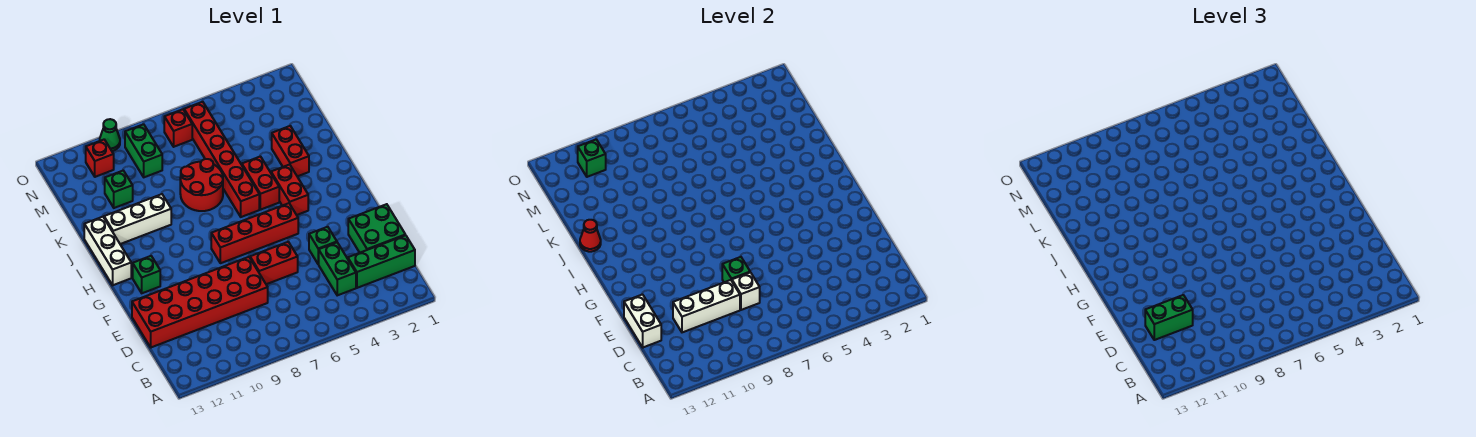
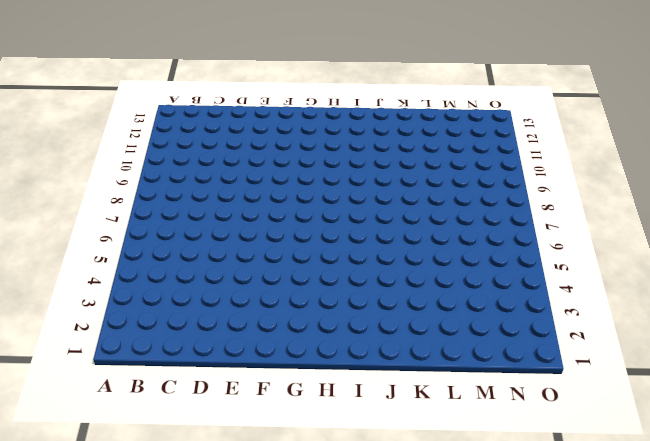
none -> green 1x3 brick [348,235,415,288]
none -> green 1x2 brick [319,243,356,295]
none -> green 2x2 brick [348,204,405,253]

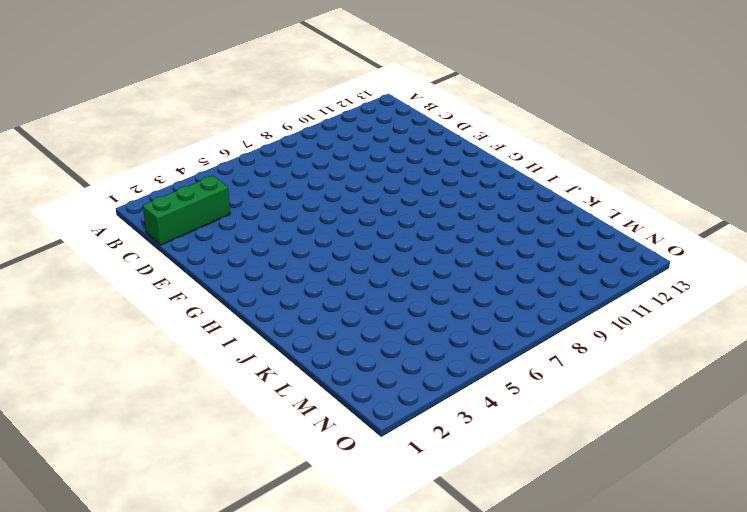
none -> green 1x2 brick [319,243,356,295]
none -> green 2x2 brick [348,204,405,253]
none -> red 2x6 brick [132,257,268,347]

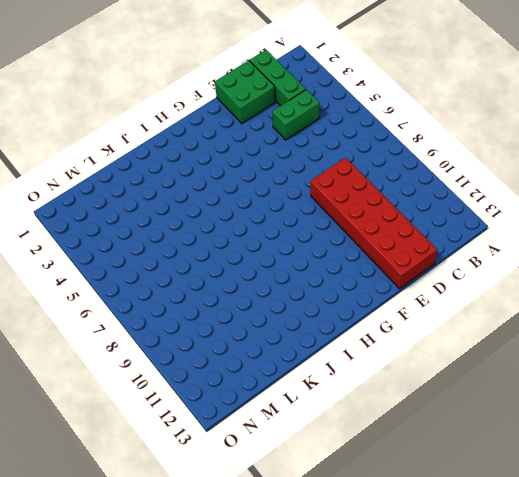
none -> green 1x1 brick [309,227,337,264]
none -> red 1x2 brick [250,242,298,284]
none -> red 1x4 brick [211,203,298,263]

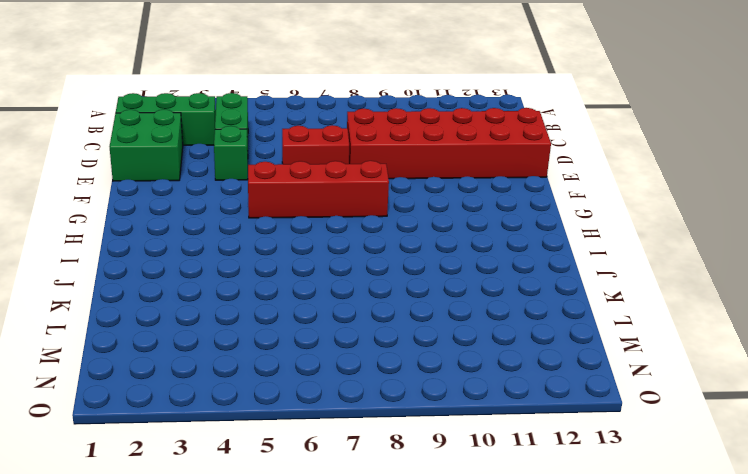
none -> green 1x1 brick [133,256,160,293]
none -> red 1x2 brick [271,165,308,215]
none -> white 1x3 brick [84,217,131,285]

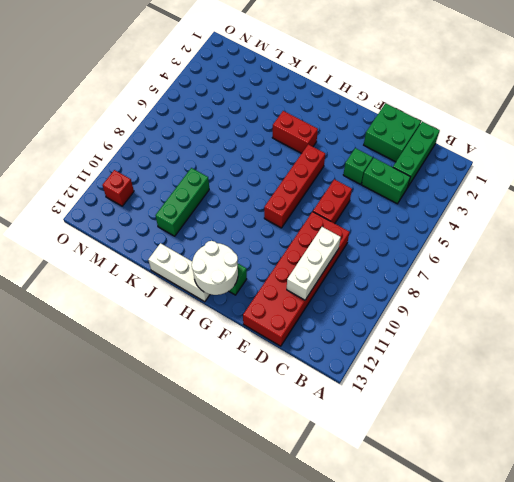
white 2x2 round brick [192,241,238,295] -> none
green 1x3 brick [156,168,209,236] -> none
none -> red 1x2 brick [242,157,279,210]
none -> red 1x6 brick [184,102,259,217]
none -> red 1x2 brick [272,126,309,176]

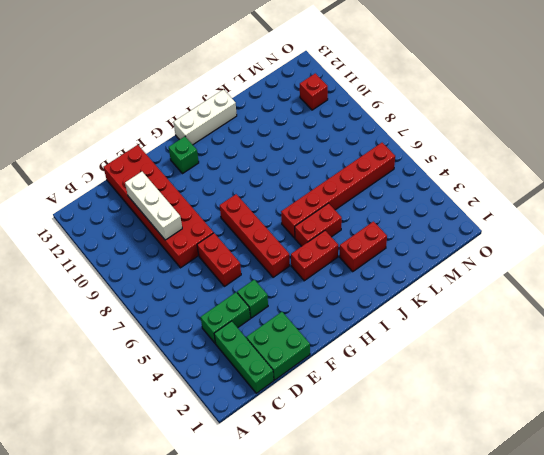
none -> red 2x2 round brick [180,159,223,211]
none -> white 1x3 brick [104,194,171,244]
none -> green 1x1 brick [105,171,133,208]

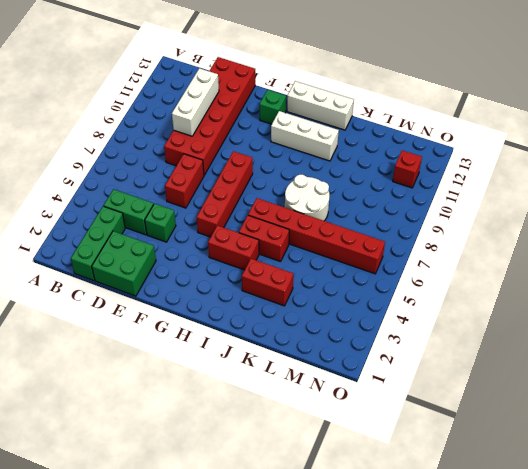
white 1x3 brick [271,111,339,161] -> white 1x3 brick turned to [104,194,171,244]
white 2x2 round brick [285,175,329,221] -> red 2x2 round brick [180,159,223,211]
none -> green 1x1 brick [105,171,133,208]
none -> green 1x2 brick [125,124,162,177]
none -> red 1x1 brick [164,109,192,147]

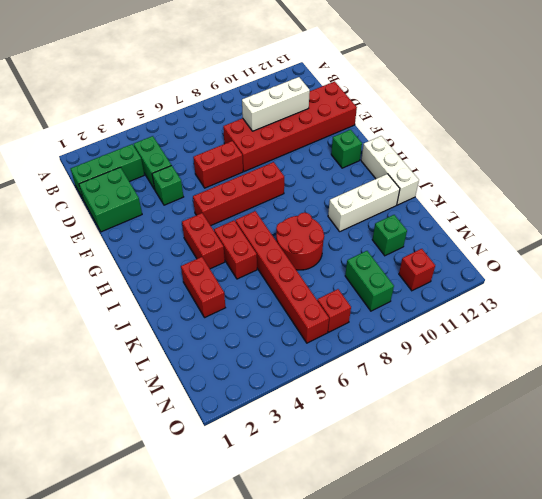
none -> green 1x1 cone [100,119,120,151]
none -> white 1x1 brick [732,272,760,310]
none -> white 1x2 brick [624,295,661,347]

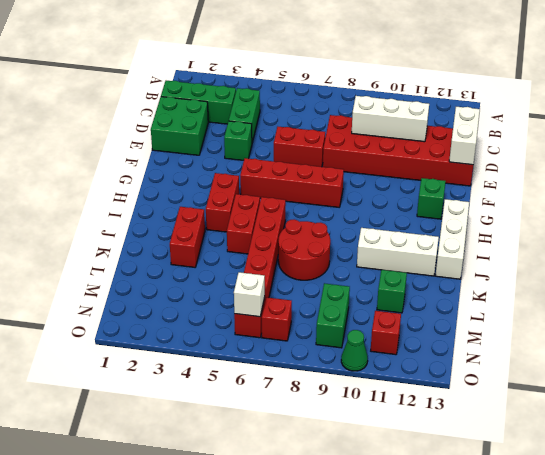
white 1x1 brick [234,272,265,317] -> white 1x1 brick moved to [732,272,760,310]
none -> green 1x1 brick [722,257,750,282]
none -> red 1x1 cone [580,220,601,252]
none -> green 1x1 brick [578,139,606,177]

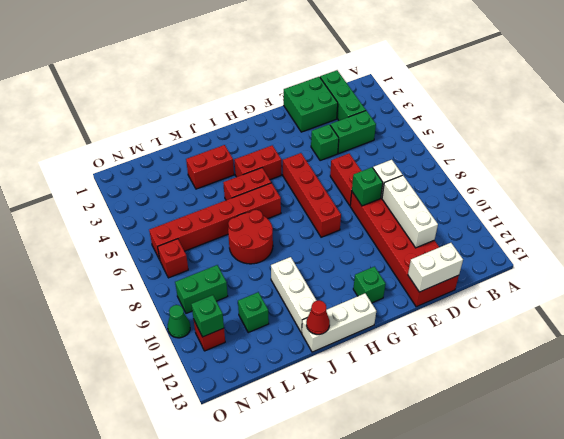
none -> green 1x2 brick [1145,295,1193,340]

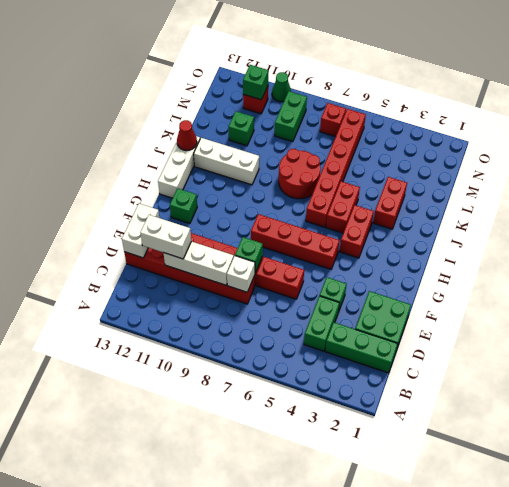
white 1x2 brick [140,215,191,259] -> green 1x2 brick [1145,295,1193,340]

